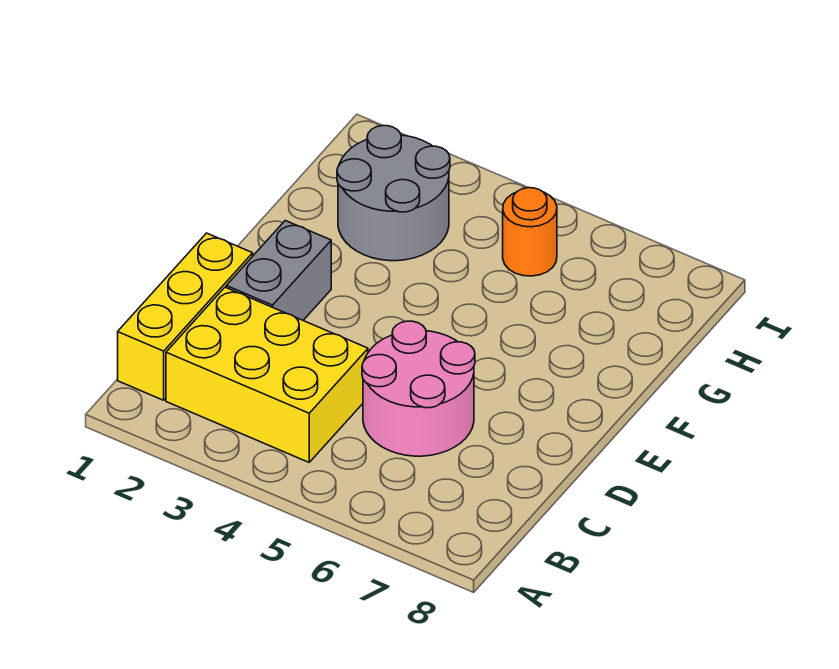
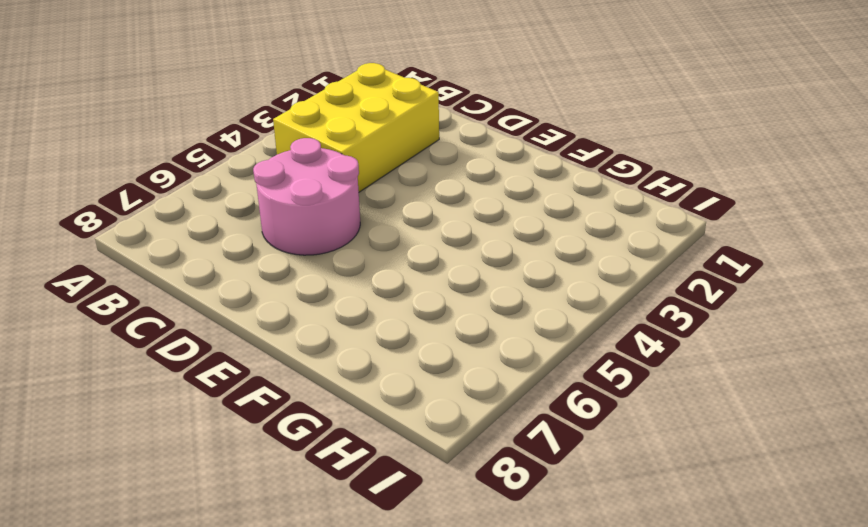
none -> yellow 1x3 brick [118,233,253,400]
none -> grey 1x2 brick [226,221,331,320]

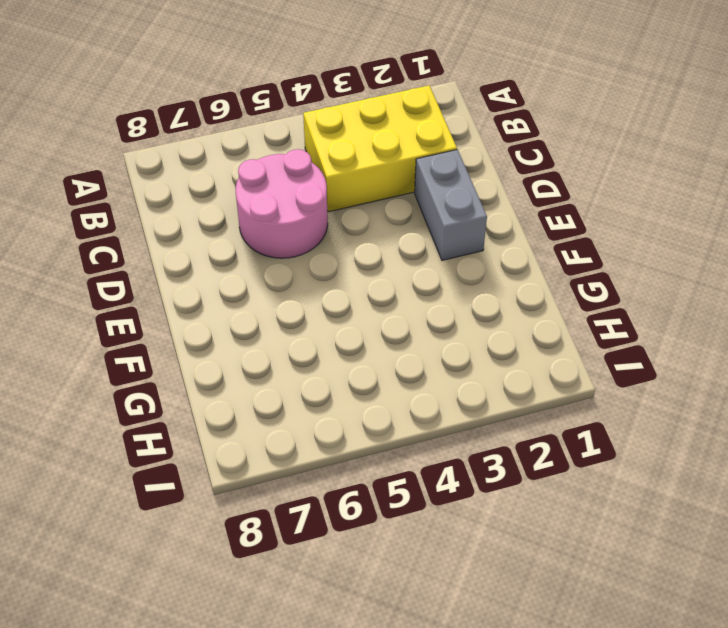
none -> yellow 1x3 brick [118,233,253,400]
none -> grey 2x2 round brick [337,126,450,261]

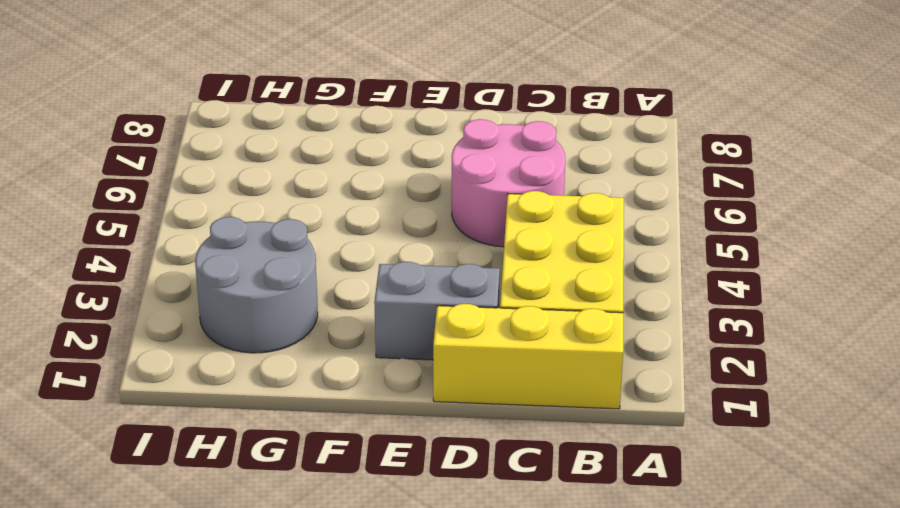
none -> orange 1x1 round brick [503,188,557,276]

